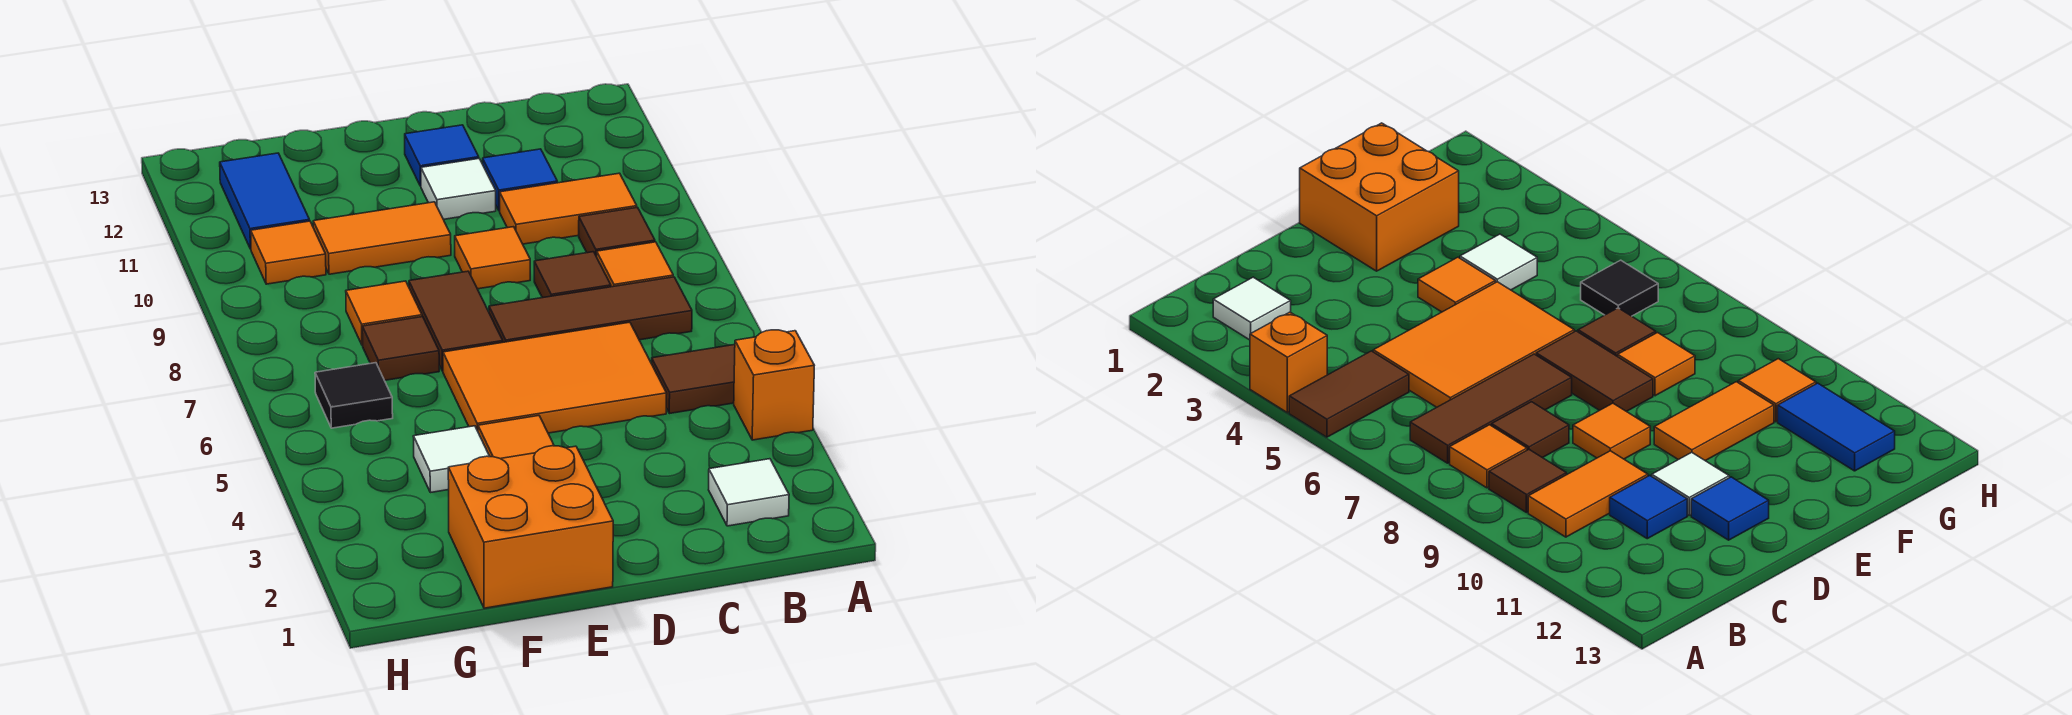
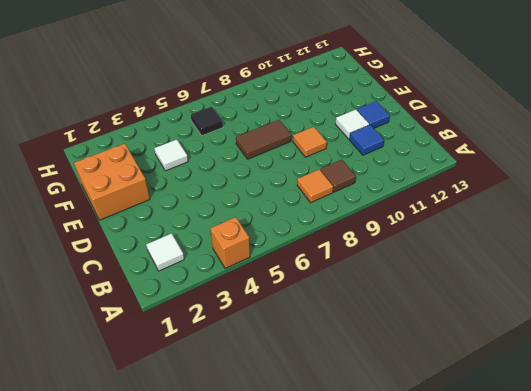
none -> brown 1x2 tile [652,345,735,414]
none -> brown 1x3 tile [489,277,692,342]
none -> orange 1x2 tile [500,173,637,244]

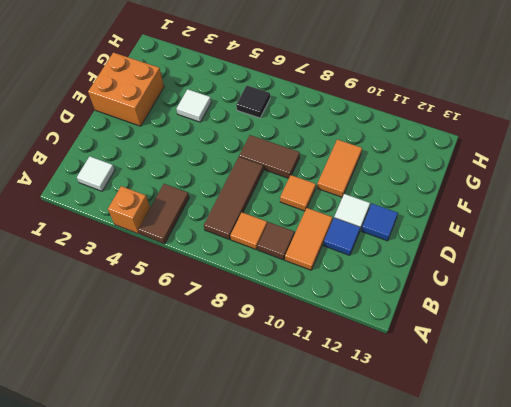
none -> orange 2x3 tile [443,322,667,433]
none -> brown 1x1 tile [534,252,611,298]
none -> orange 1x1 tile [478,416,554,459]

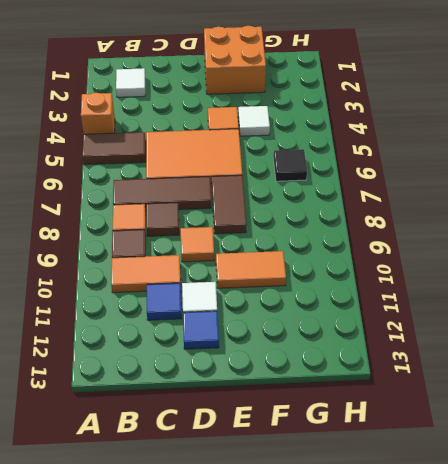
none -> brown 1x1 tile [362,317,439,380]
none -> orange 1x1 tile [346,281,422,345]
none -> orange 1x1 tile [251,221,326,284]

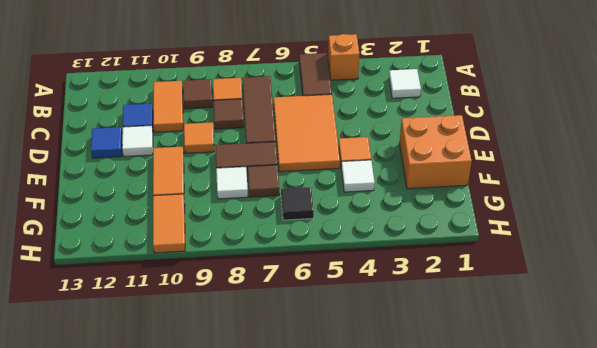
white 1x1 tile [216,167,248,199] -> orange 1x1 tile [346,281,422,345]
orange 1x2 tile [153,194,185,253] -> orange 1x1 tile [251,221,326,284]
none -> blue 1x2 tile [220,153,310,249]

